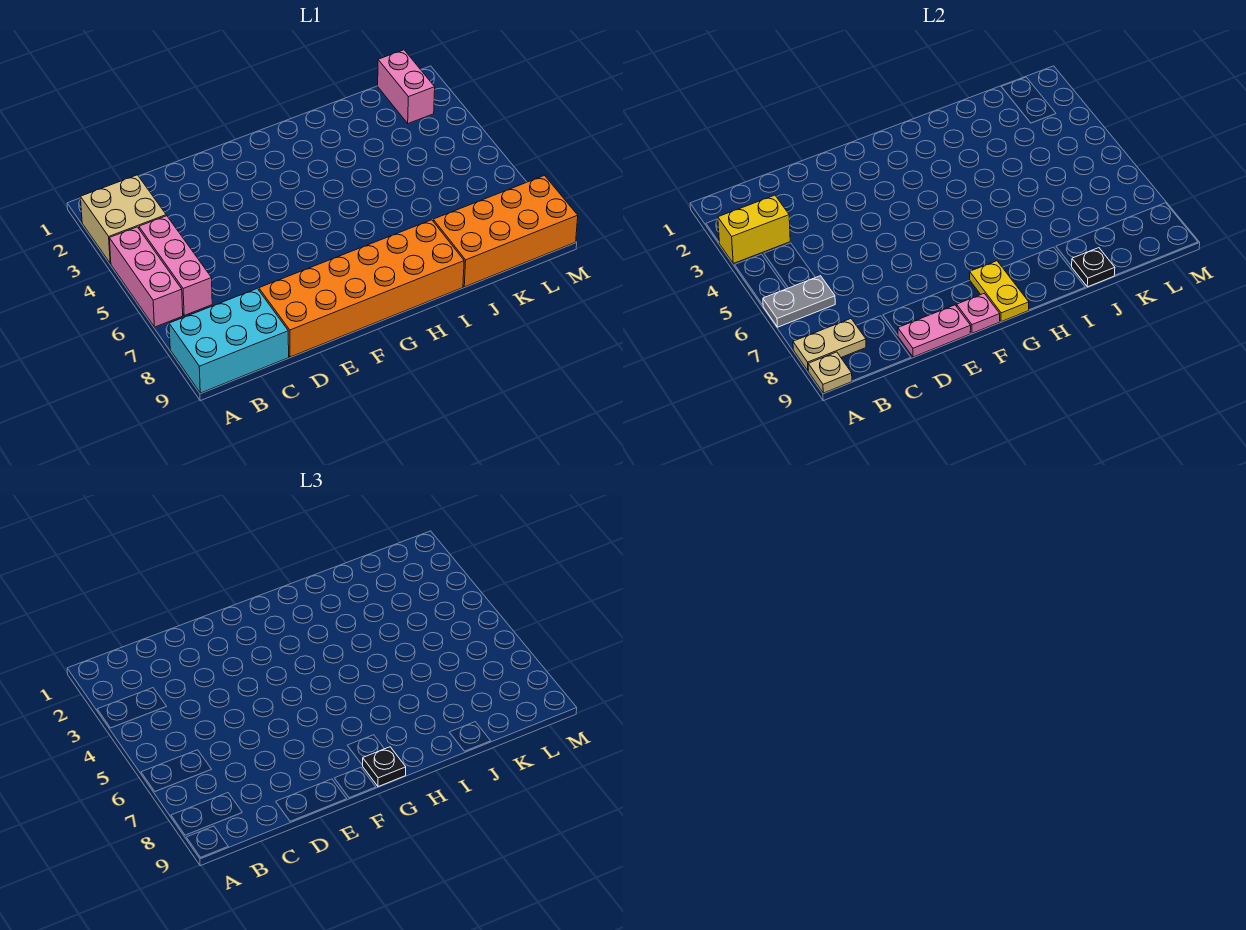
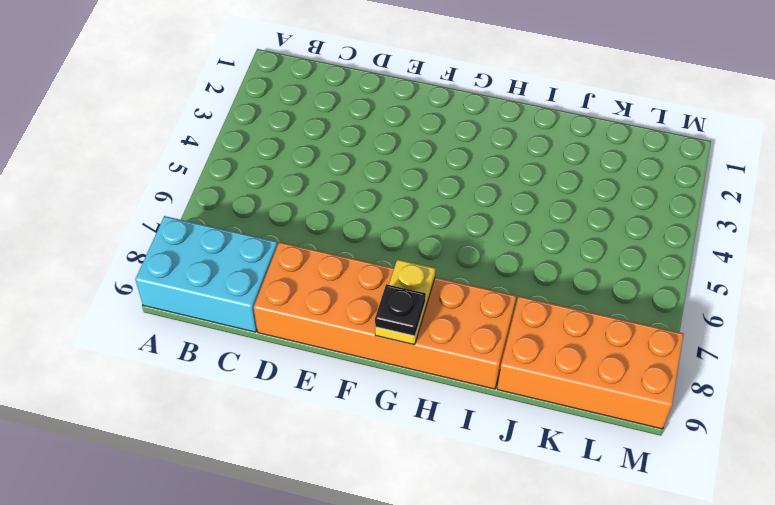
none -> tan 2x2 brick [81,175,166,263]
none -> pink 1x3 brick [109,227,183,327]
none -> pink 1x3 brick [139,216,212,315]

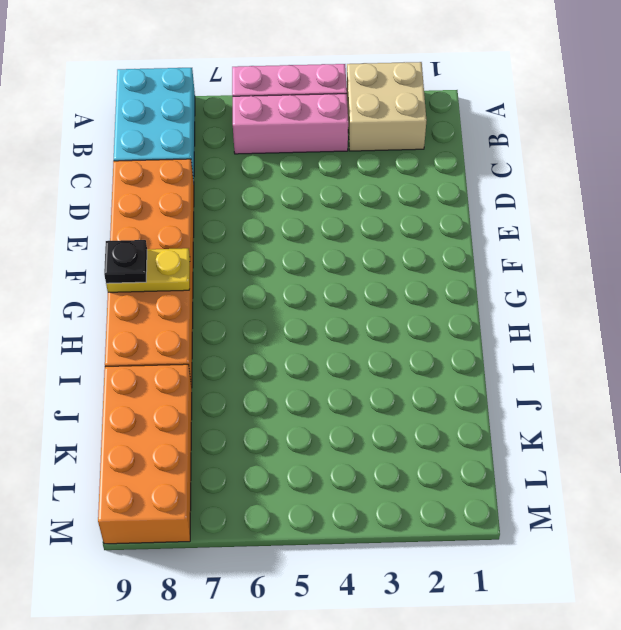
none -> pink 1x2 brick [378,50,435,124]
none -> yellow 1x2 brick [718,195,790,263]
none -> grey 1x2 plate [763,276,835,327]

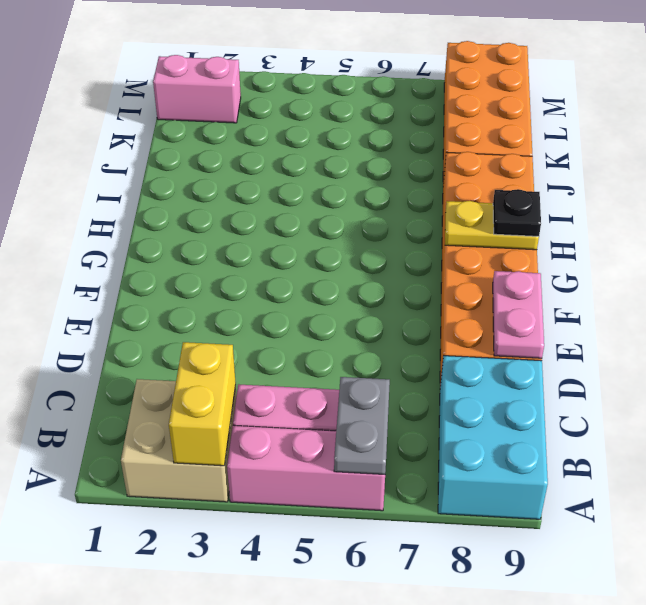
none -> tan 1x2 plate [793,319,866,371]
none -> tan 1x1 plate [808,352,852,393]
none -> pink 1x1 plate [957,294,1000,333]

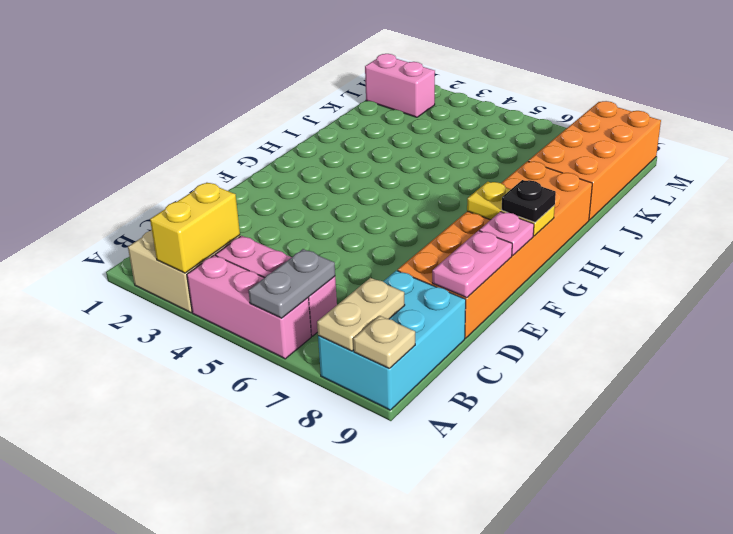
none -> black 1x1 plate [1072,248,1115,287]

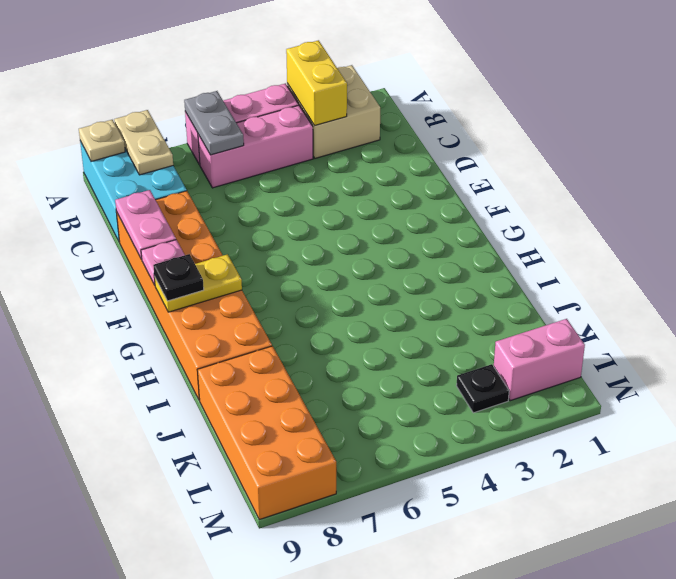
black 1x1 plate [456,364,509,413] -> black 1x1 plate moved to [1072,248,1115,287]

